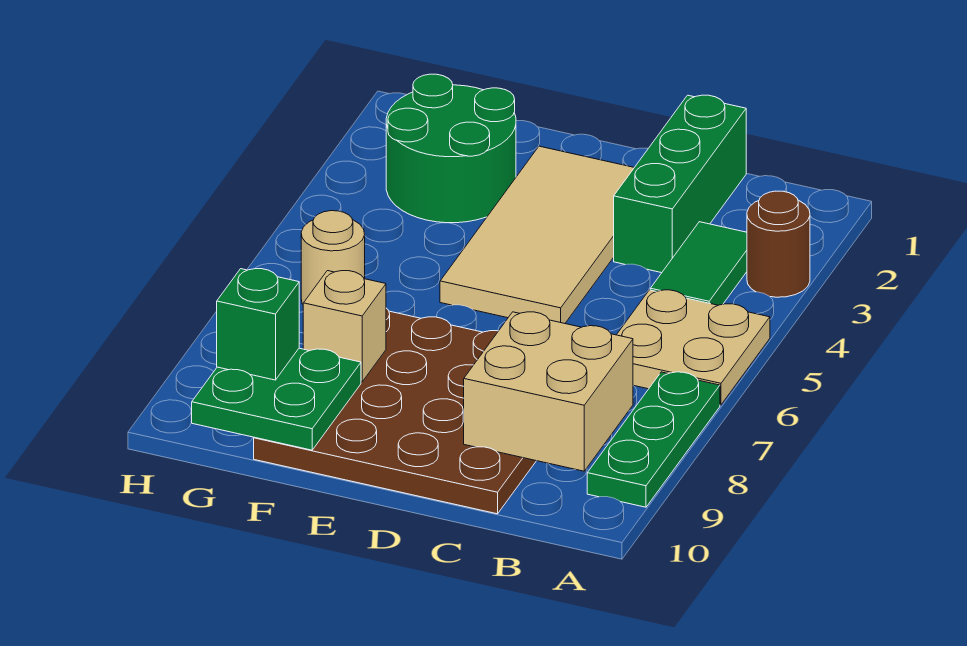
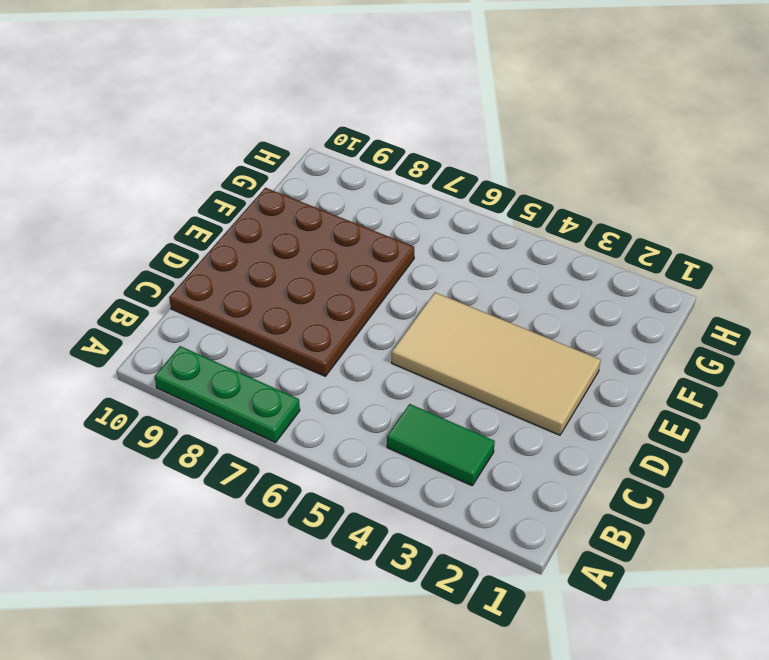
none -> brown 1x1 round brick [747,191,810,297]
none -> tan 2x2 plate [617,290,770,405]
none -> green 1x3 brick [614,95,746,273]

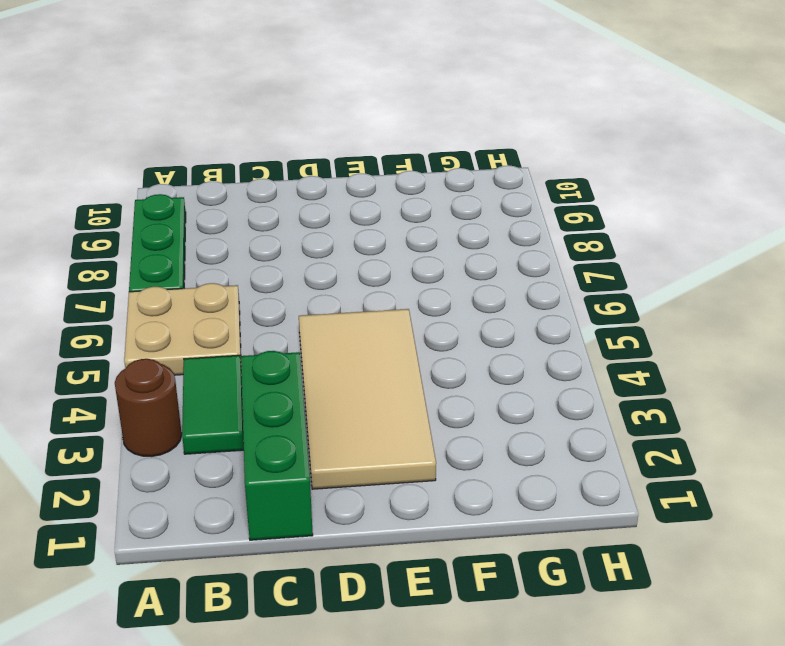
none -> brown 4x4 plate [254,308,536,514]
none -> green 2x2 round brick [386,74,516,223]
none -> tan 1x1 round brick [301,211,365,304]

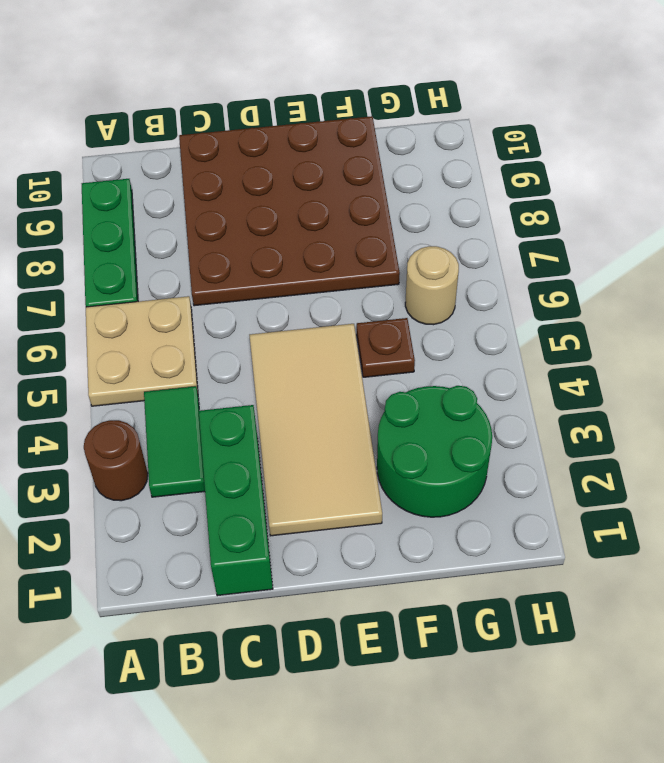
brown 1x1 plate [357,318,415,377] -> none
none -> tan 2x2 brick [464,312,633,471]
none -> tan 1x1 brick [303,271,386,382]
none -> green 2x2 plate [192,348,361,450]

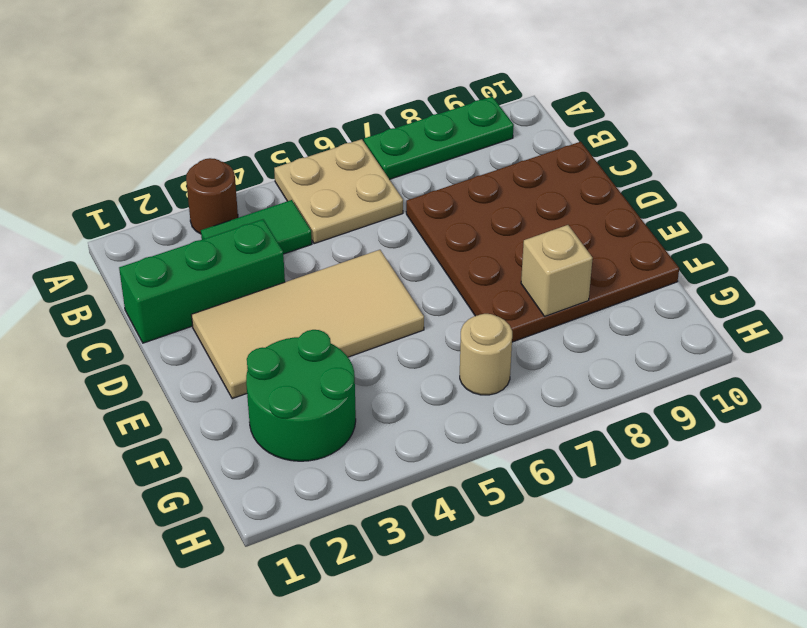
none -> tan 2x2 brick [464,312,633,471]
none -> green 2x2 plate [192,348,361,450]
none -> green 1x1 brick [217,269,299,380]

